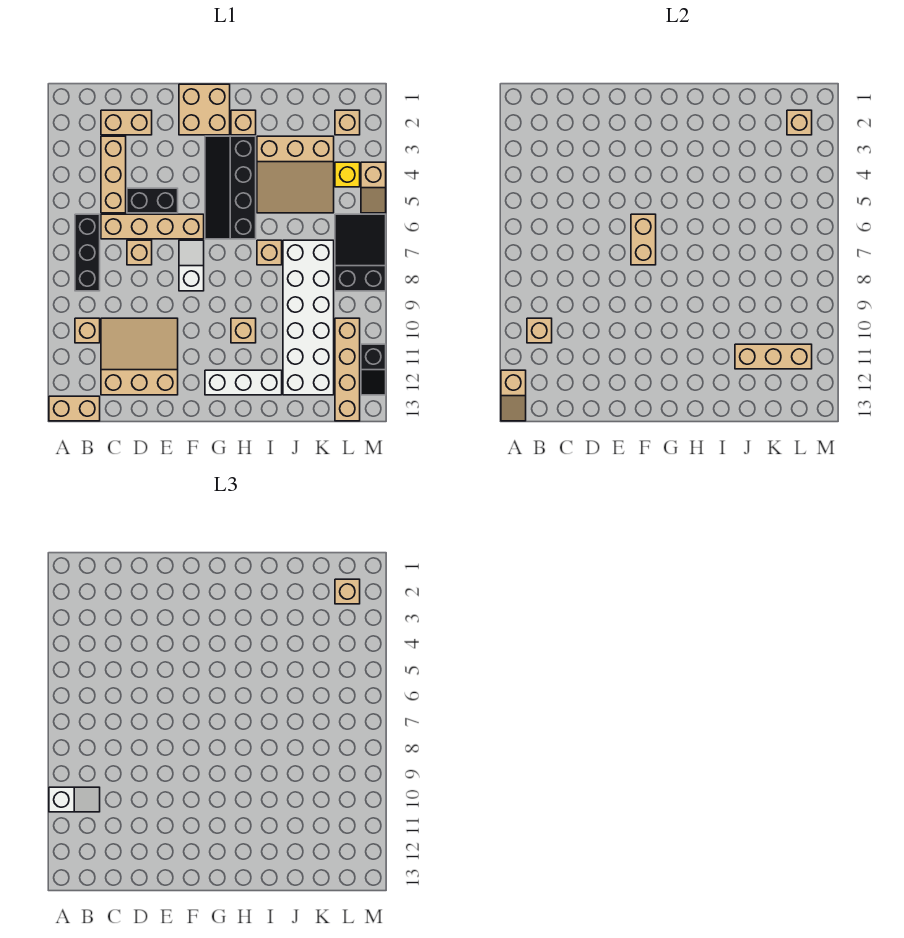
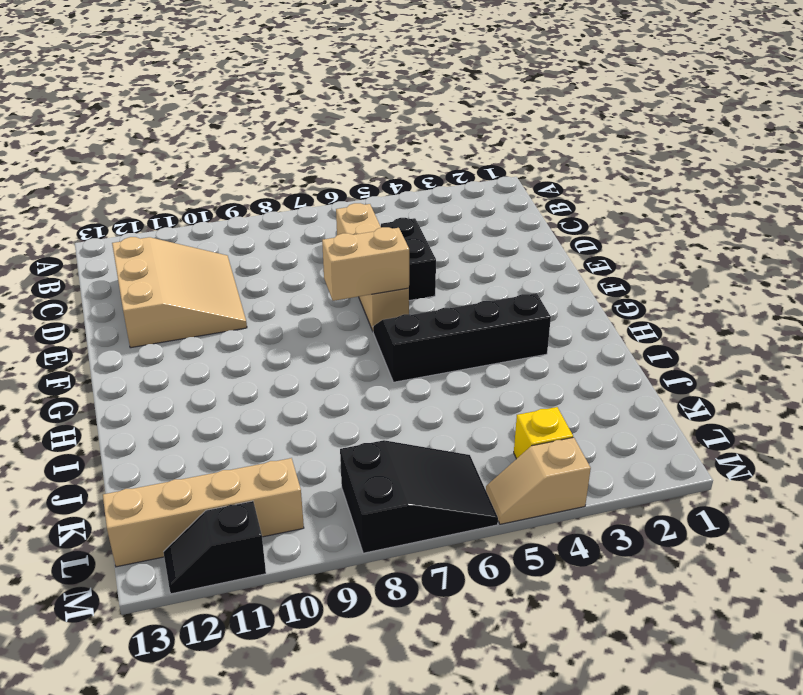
none -> tan 1x2 brick [49,396,100,421]
none -> black 1x3 brick [75,214,100,291]
none -> tan 1x1 brick [75,318,100,343]
none -> tan 1x2 brick [101,110,152,135]

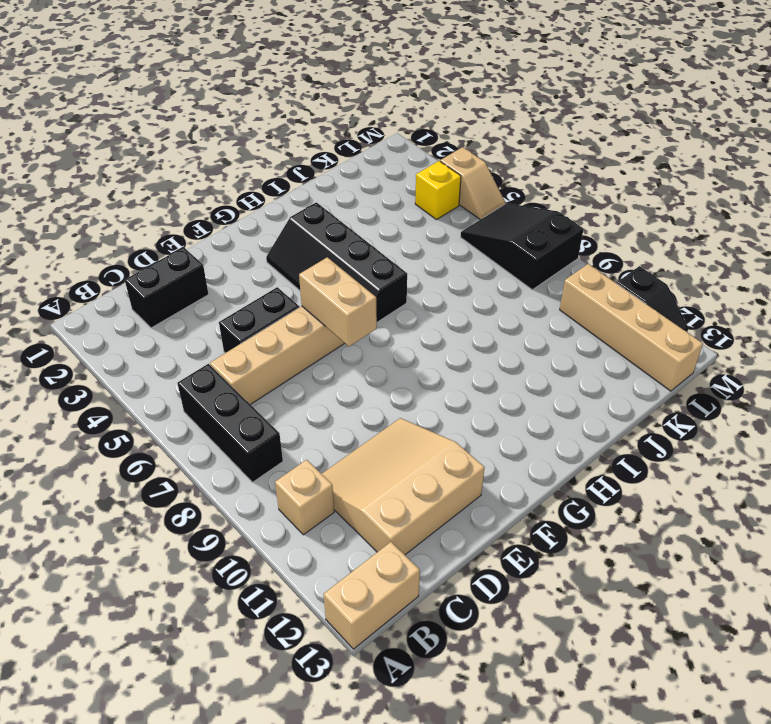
black 1x2 brick [125,247,209,328] -> tan 1x2 brick [101,110,152,135]
none -> tan 1x3 brick [101,136,126,213]
none -> tan 1x1 brick [127,240,152,265]
none -> tan 2x2 brick [179,84,230,135]
none -> white 1x2 slope [179,240,204,291]

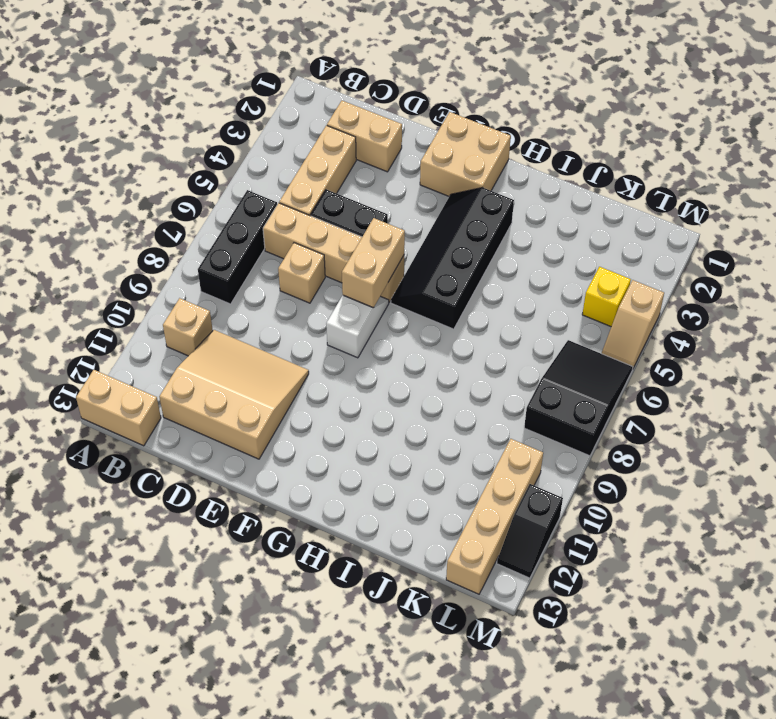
none -> white 1x3 brick [205,370,282,395]
none -> tan 1x1 brick [231,110,256,135]
none -> tan 1x1 brick [231,318,256,343]
none -> tan 3x3 slope [257,136,334,213]

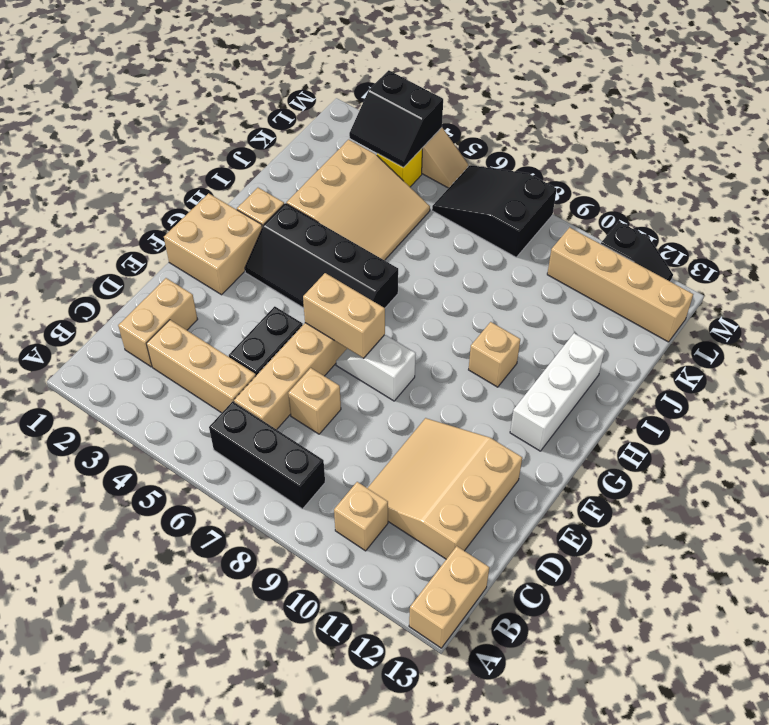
black 2x2 slope [349,70,443,168] -> none
none -> tan 1x1 brick [257,240,282,265]
none -> white 2x6 brick [283,240,334,395]
none -> tan 1x1 brick [335,110,360,135]
none -> tan 1x2 slope [501,370,526,421]

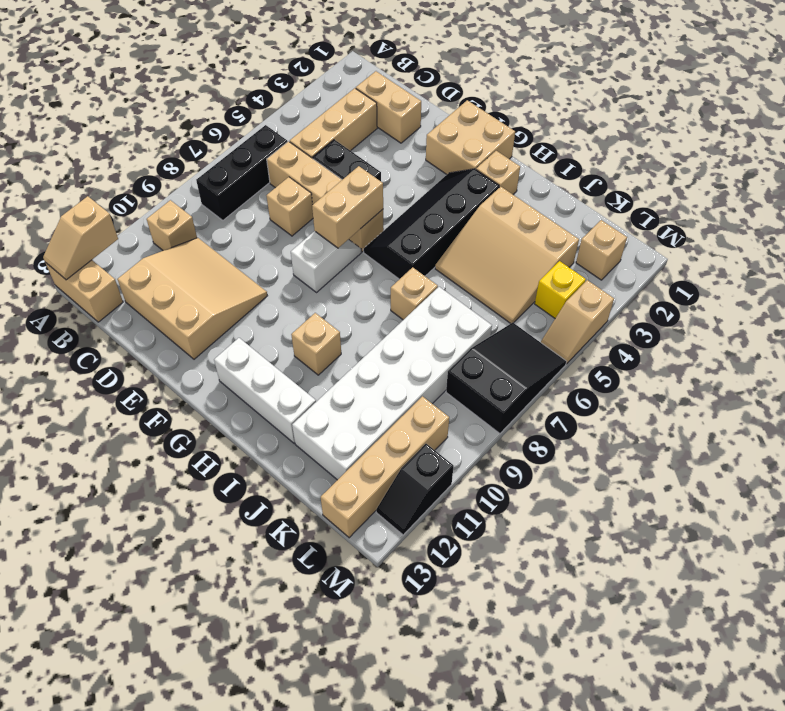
none -> tan 1x1 brick [527,318,552,343]
none -> tan 1x3 brick [735,344,812,369]
none -> tan 1x1 brick [787,110,812,135]
none -> white 1x2 slope [49,787,100,812]

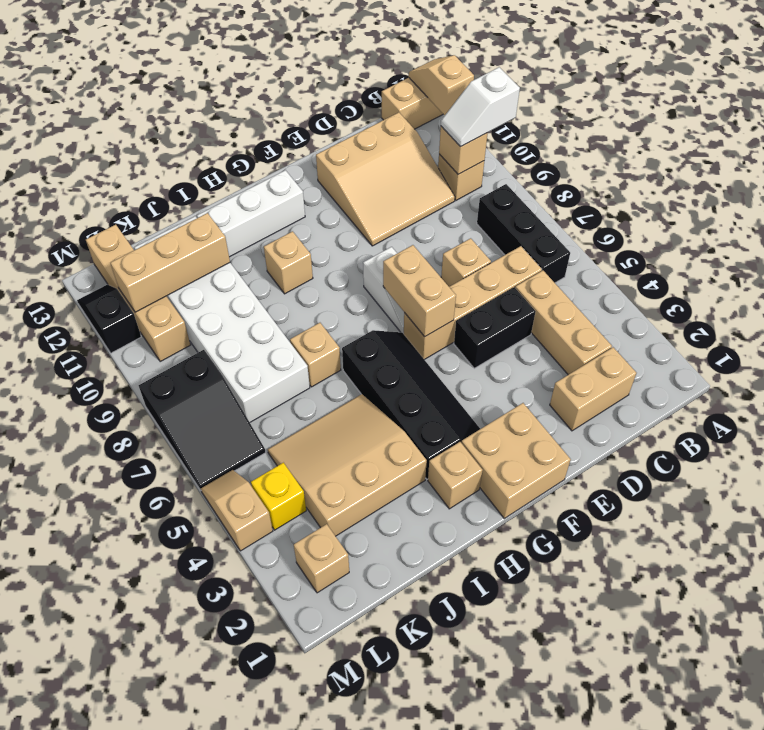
none -> tan 1x1 brick [787,110,812,135]
none -> tan 1x1 brick [335,579,360,604]

